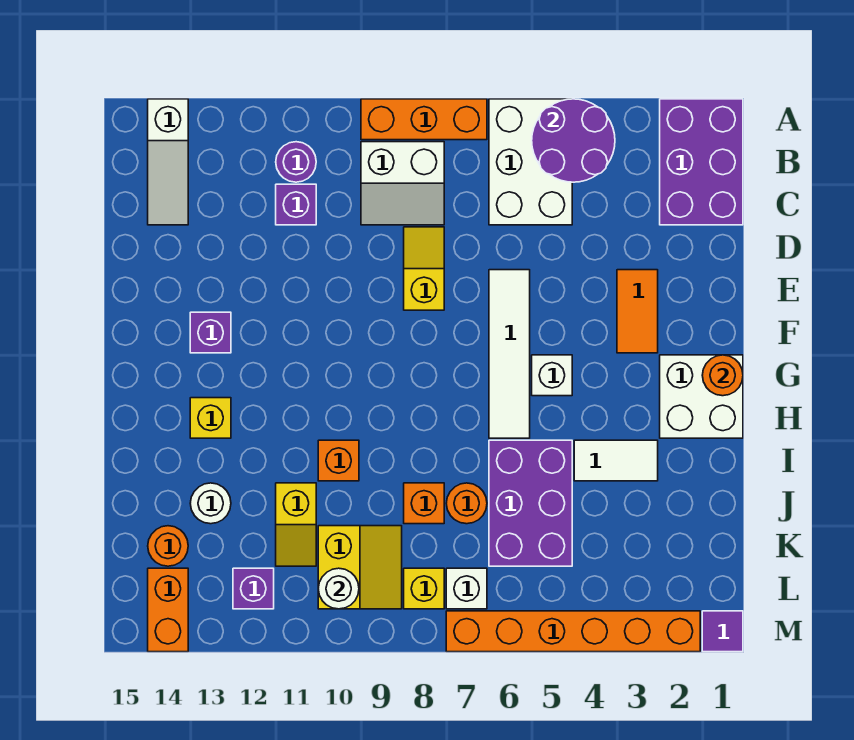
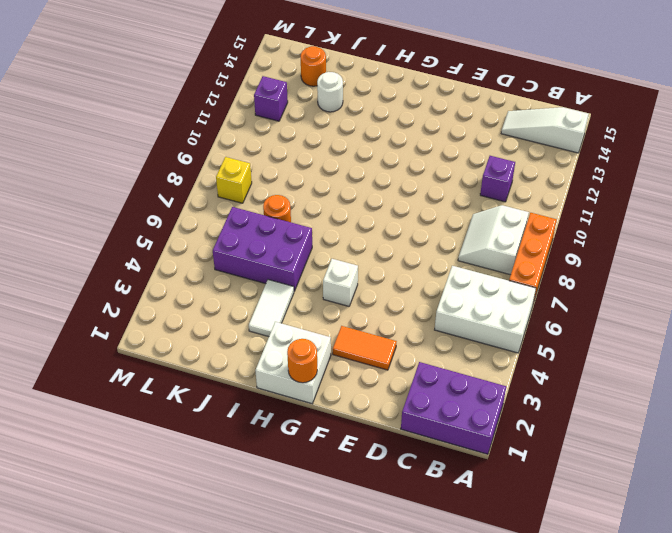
none -> purple 1x1 round brick [276,142,316,182]
none -> yellow 1x2 slope [404,227,444,310]
none -> white 1x4 tile [489,270,530,438]
none -> purple 1x1 brick [190,312,231,353]

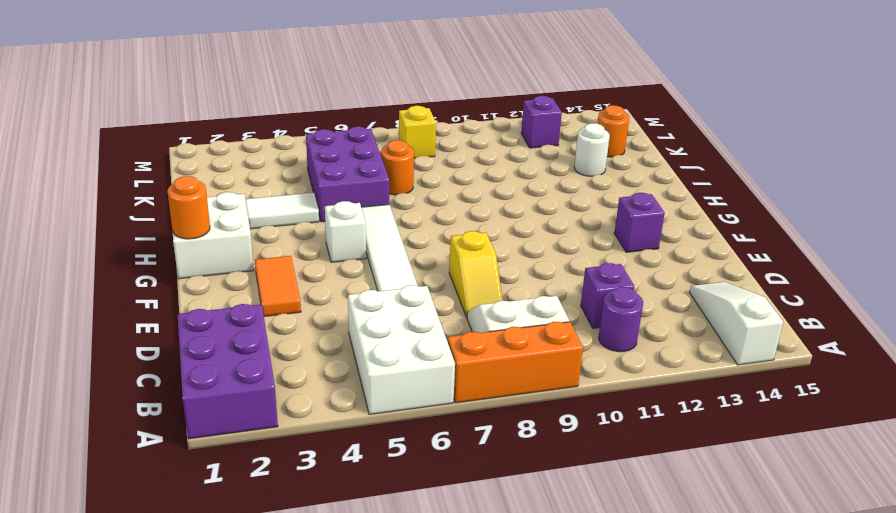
none -> yellow 1x1 brick [190,398,231,438]
none -> orange 1x1 brick [318,440,359,481]
none -> orange 1x1 brick [404,483,444,524]
none -> yellow 1x2 slope [276,483,316,566]

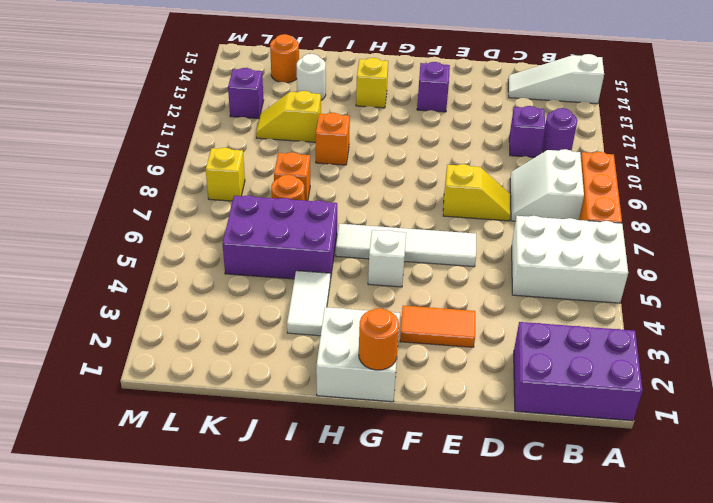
none -> yellow 2x2 slope [318,526,402,609]
none -> white 1x1 brick [446,568,487,609]
none -> orange 1x2 brick [148,568,188,652]
none -> purple 1x1 tile [702,611,743,652]

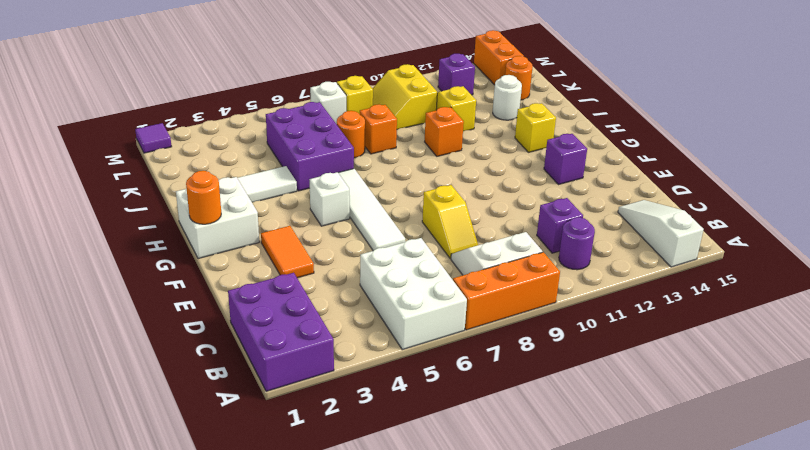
none -> orange 1x6 brick [446,611,700,652]
none -> purple 2x2 round brick [532,99,615,182]
none -> white 1x1 round brick [318,568,359,609]

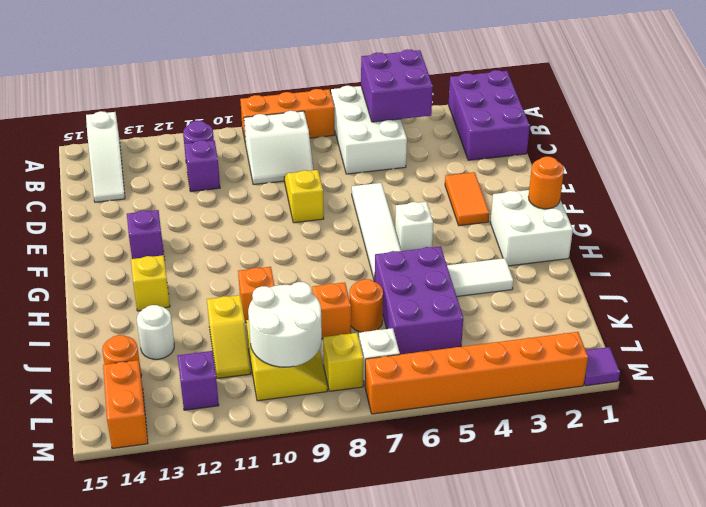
purple 2x2 brick [361,49,433,122] -> purple 2x2 round brick [532,99,615,182]
white 2x2 round brick [248,282,322,367] -> white 1x1 round brick [318,568,359,609]

